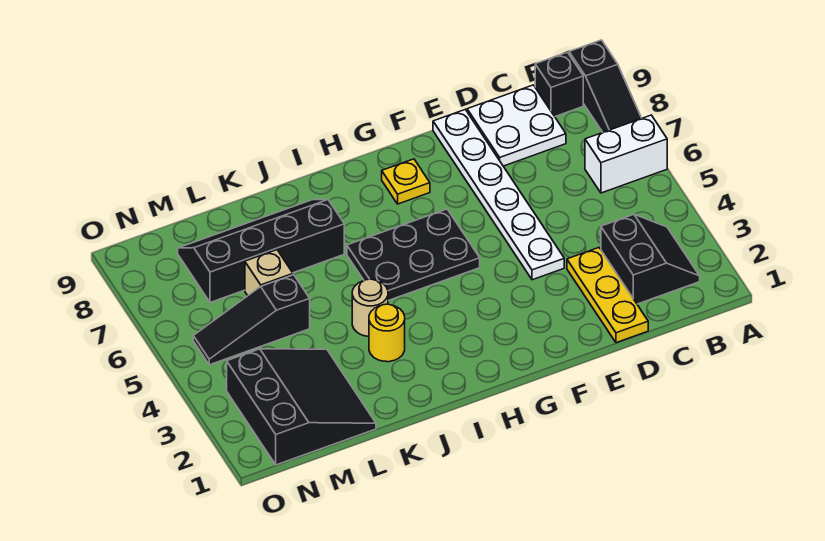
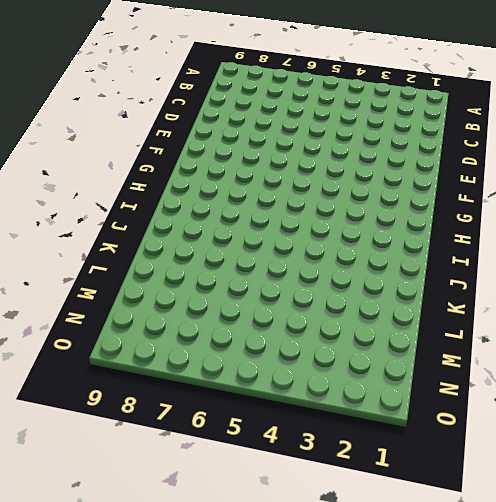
none -> white 1x2 brick [585,115,667,193]
none -> black 1x3 slope [569,40,642,132]
none -> black 2x2 slope [601,215,700,304]

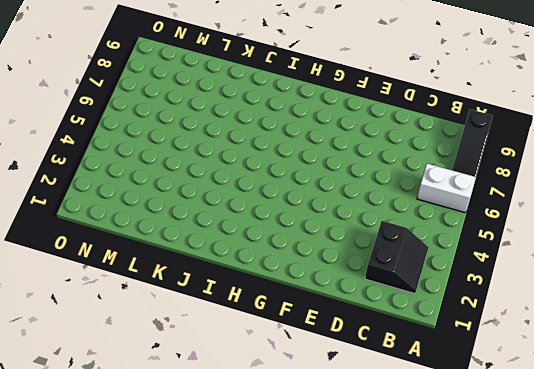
none -> black 1x1 brick [535,52,583,116]
none -> white 2x2 plate [467,85,566,166]
none -> yellow 1x3 plate [567,248,648,343]

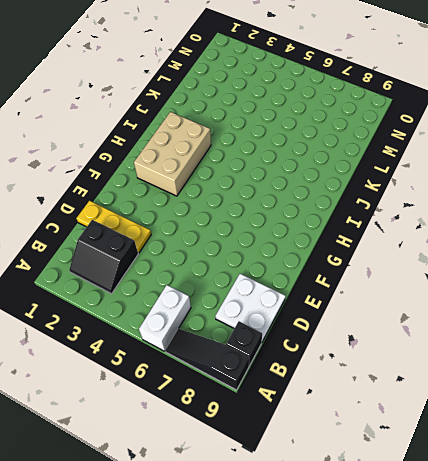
tan 2x3 brick [134,112,211,196] -> none
none -> white 1x6 plate [433,109,564,280]
none -> black 2x3 plate [347,209,480,301]
none -> yellow 1x1 plate [382,159,430,204]

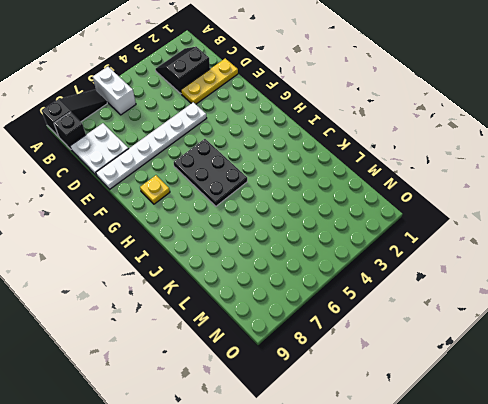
none -> yellow 1x1 round brick [369,304,405,362]
none -> tan 1x1 round brick [352,279,388,336]
none -> black 2x4 slope [178,199,344,303]

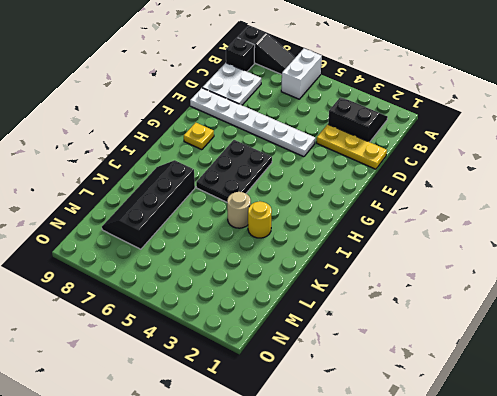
none -> black 3x3 slope [227,349,376,465]
none -> black 1x3 slope [193,275,310,365]
none -> tan 1x1 brick [245,250,293,296]

